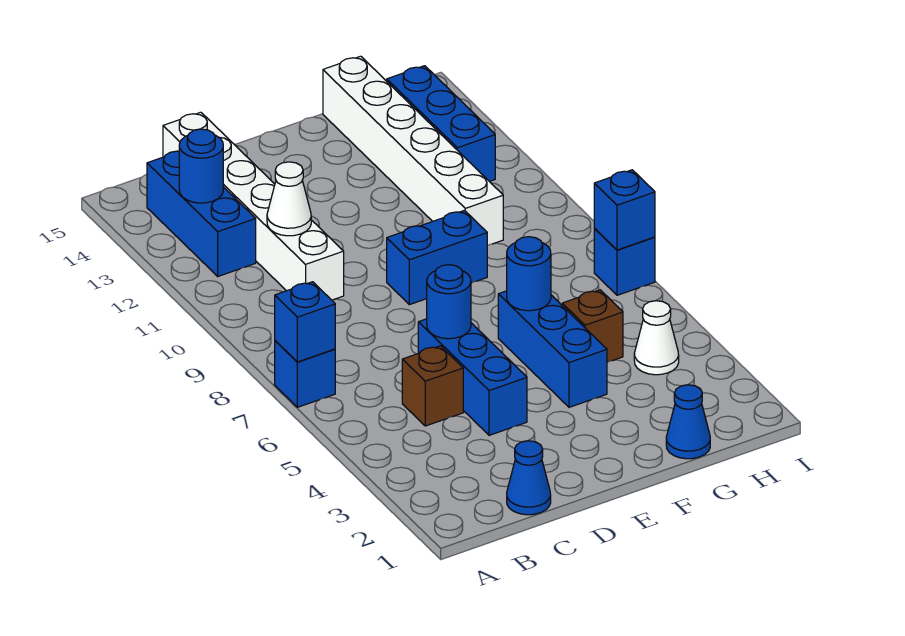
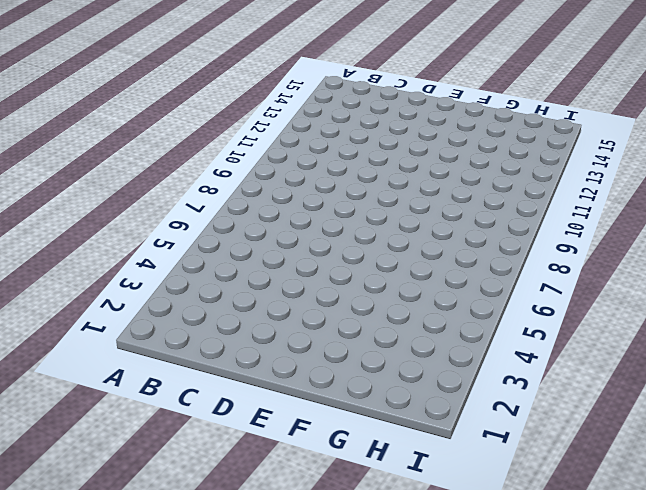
none -> blue 1x1 brick [275,341,335,407]
none -> blue 1x3 brick [147,151,256,276]
none -> blue 1x1 cone [507,441,551,515]

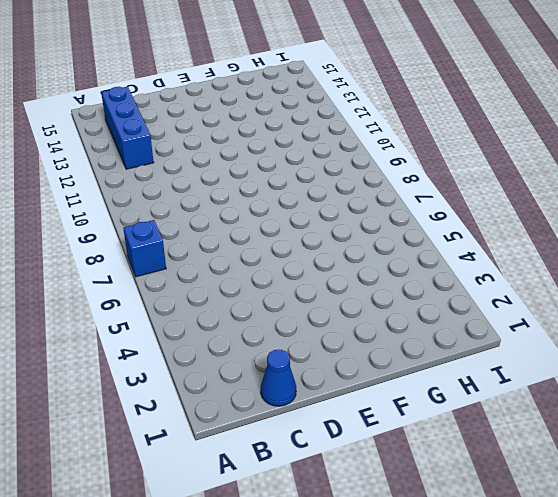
none -> brown 1x1 brick [402,346,463,426]
none -> white 1x6 brick [163,112,344,300]
none -> blue 1x3 brick [418,319,527,435]

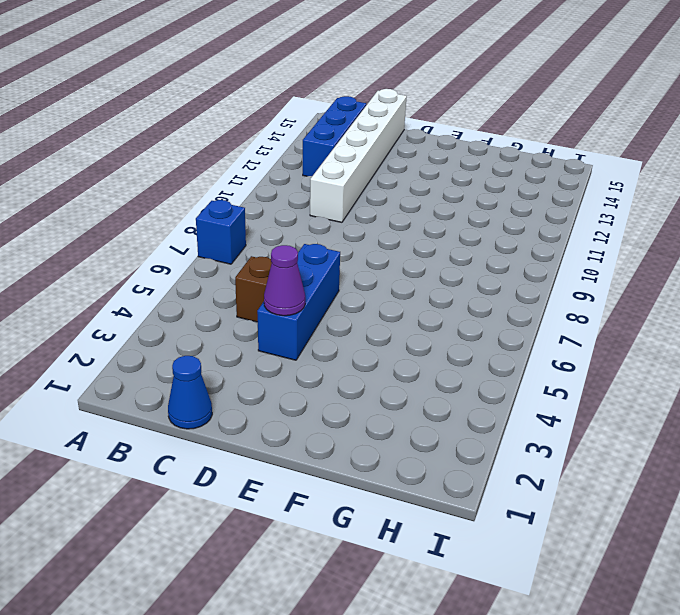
purple 1x1 cone [264,245,305,316] -> none
none -> blue 1x2 brick [387,210,487,305]
none -> blue 1x3 brick [498,291,607,407]
none -> blue 1x1 cone [666,385,710,459]

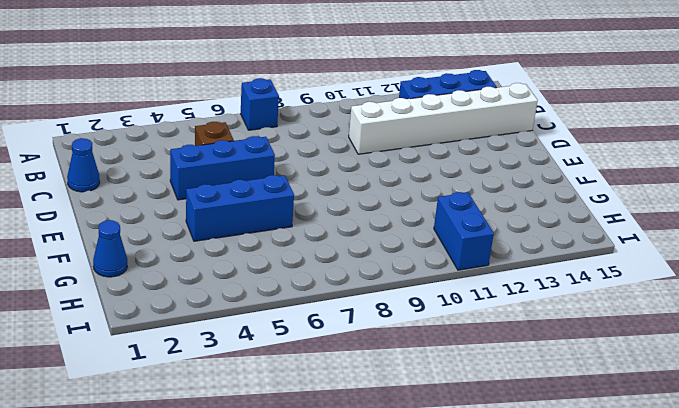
blue 1x2 brick [434,192,494,270] -> blue 1x2 brick moved to [387,210,487,305]
none -> brown 1x1 brick [562,290,623,362]
none -> white 1x6 brick [323,56,503,246]
none -> white 1x1 cone [634,301,679,375]

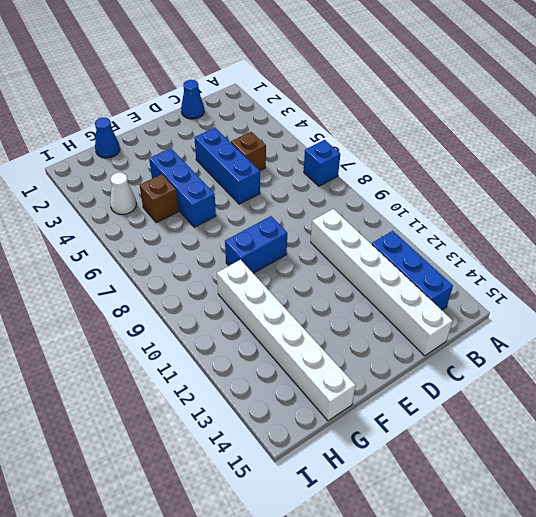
none -> blue 1x3 brick [387,66,495,181]
none -> blue 1x1 brick [594,229,655,295]
none -> blue 1x1 brick [275,282,335,362]

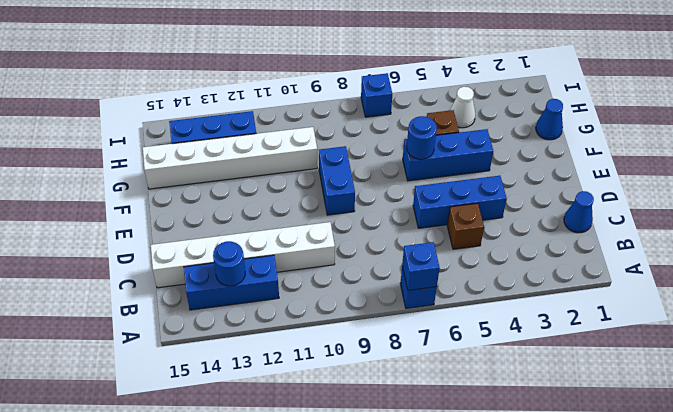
none -> white 1x1 cone [267,162,311,236]
none -> blue 1x1 round brick [427,265,471,339]
none -> blue 1x1 brick [594,170,655,250]

